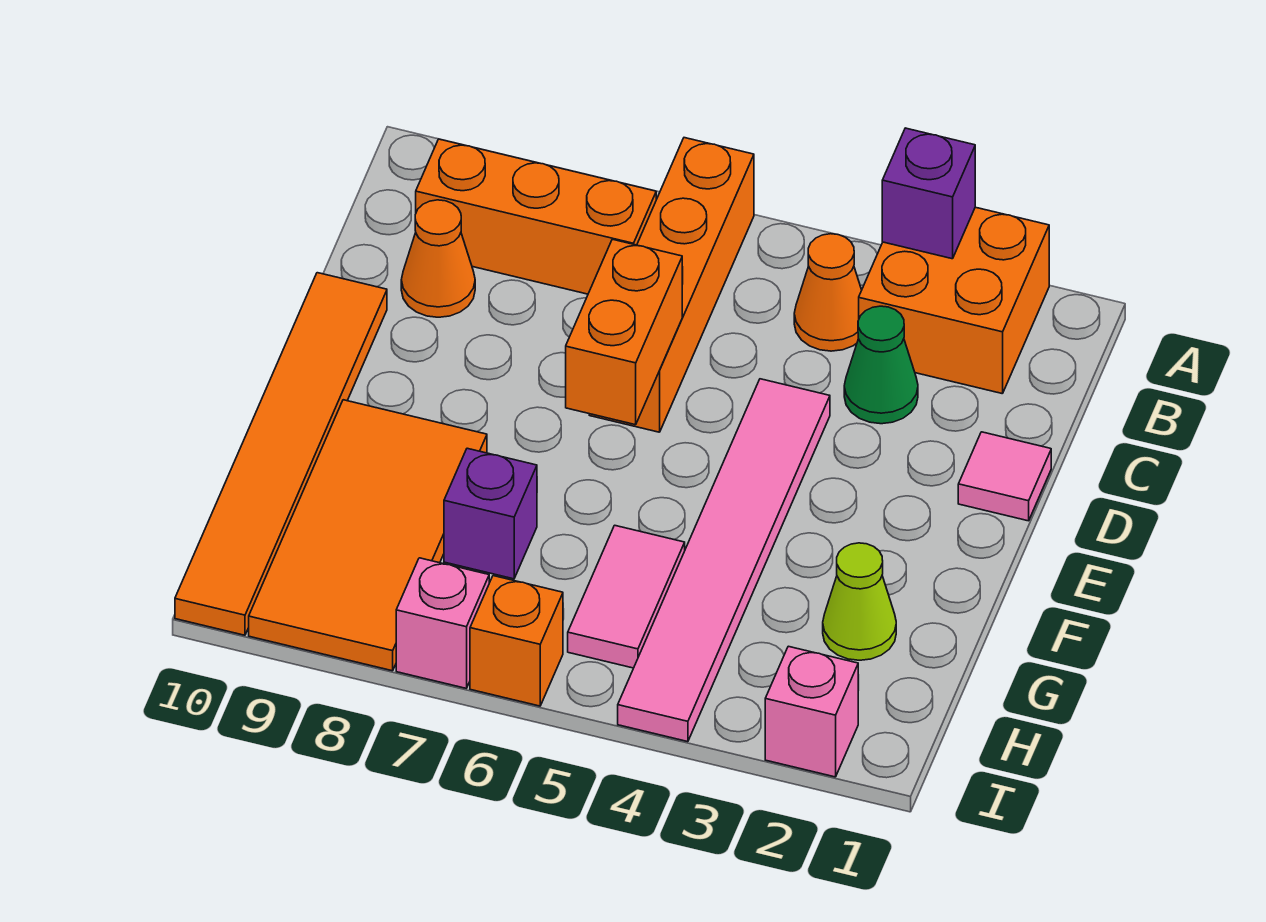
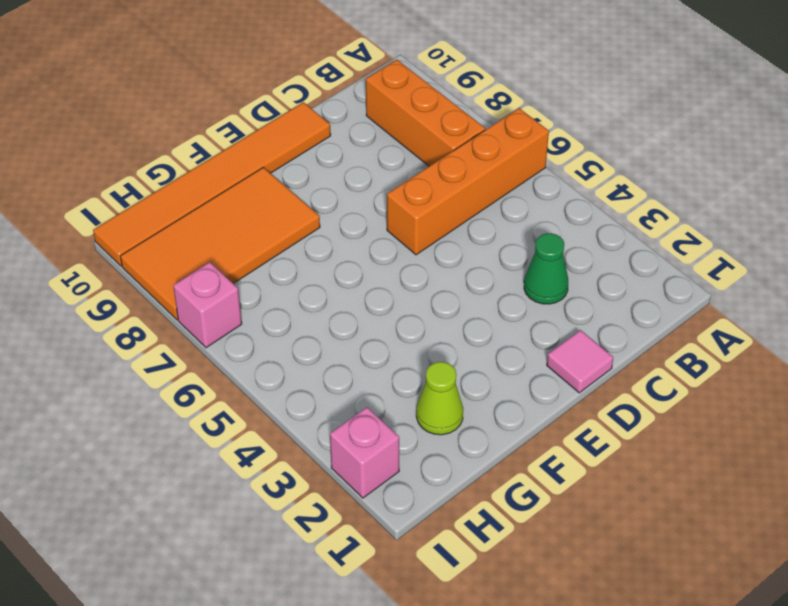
none -> orange 2x2 brick [859,207,1049,394]
none -> orange 1x1 cone [794,234,862,351]
none -> orange 1x1 cone [401,200,475,317]

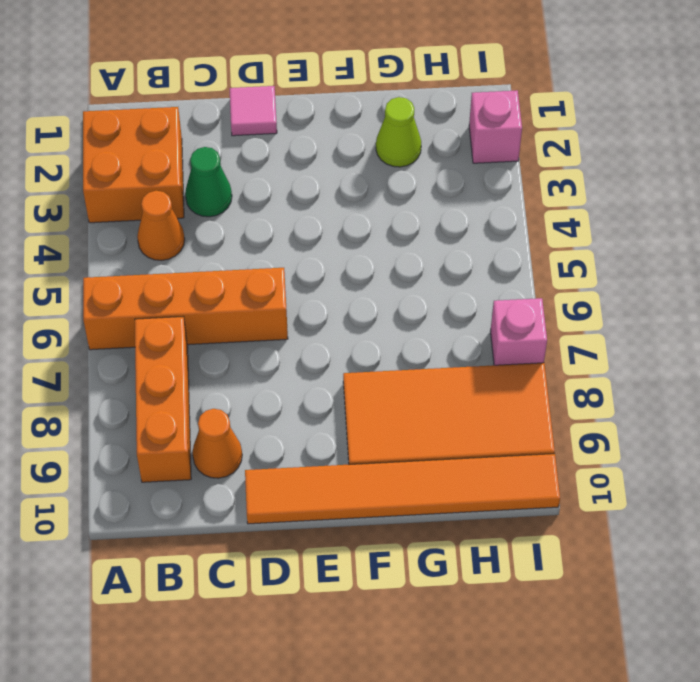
none -> pink 1x6 tile [618,379,830,742]
none -> pink 1x2 tile [568,525,685,668]
none -> purple 1x1 brick [444,448,537,579]

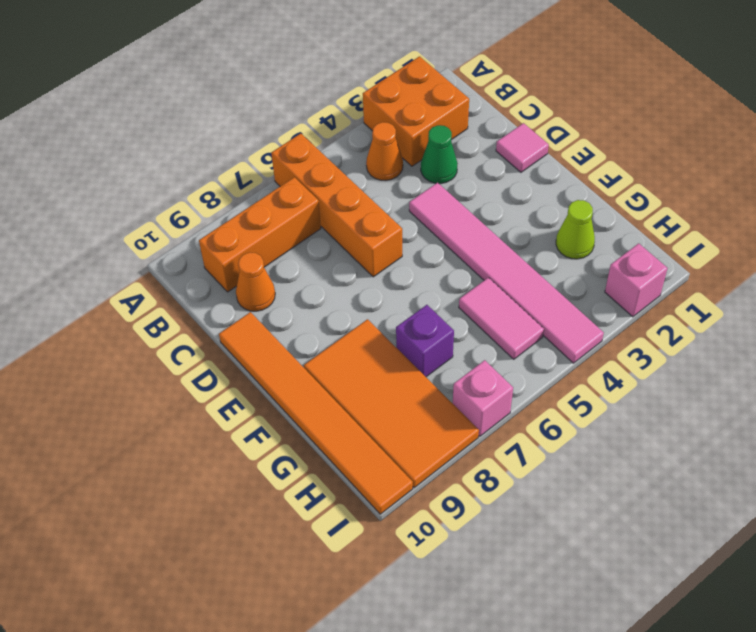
none -> orange 1x1 brick [470,576,563,706]
none -> purple 1x1 brick [882,128,975,259]
none -> orange 1x2 brick [566,239,682,425]

